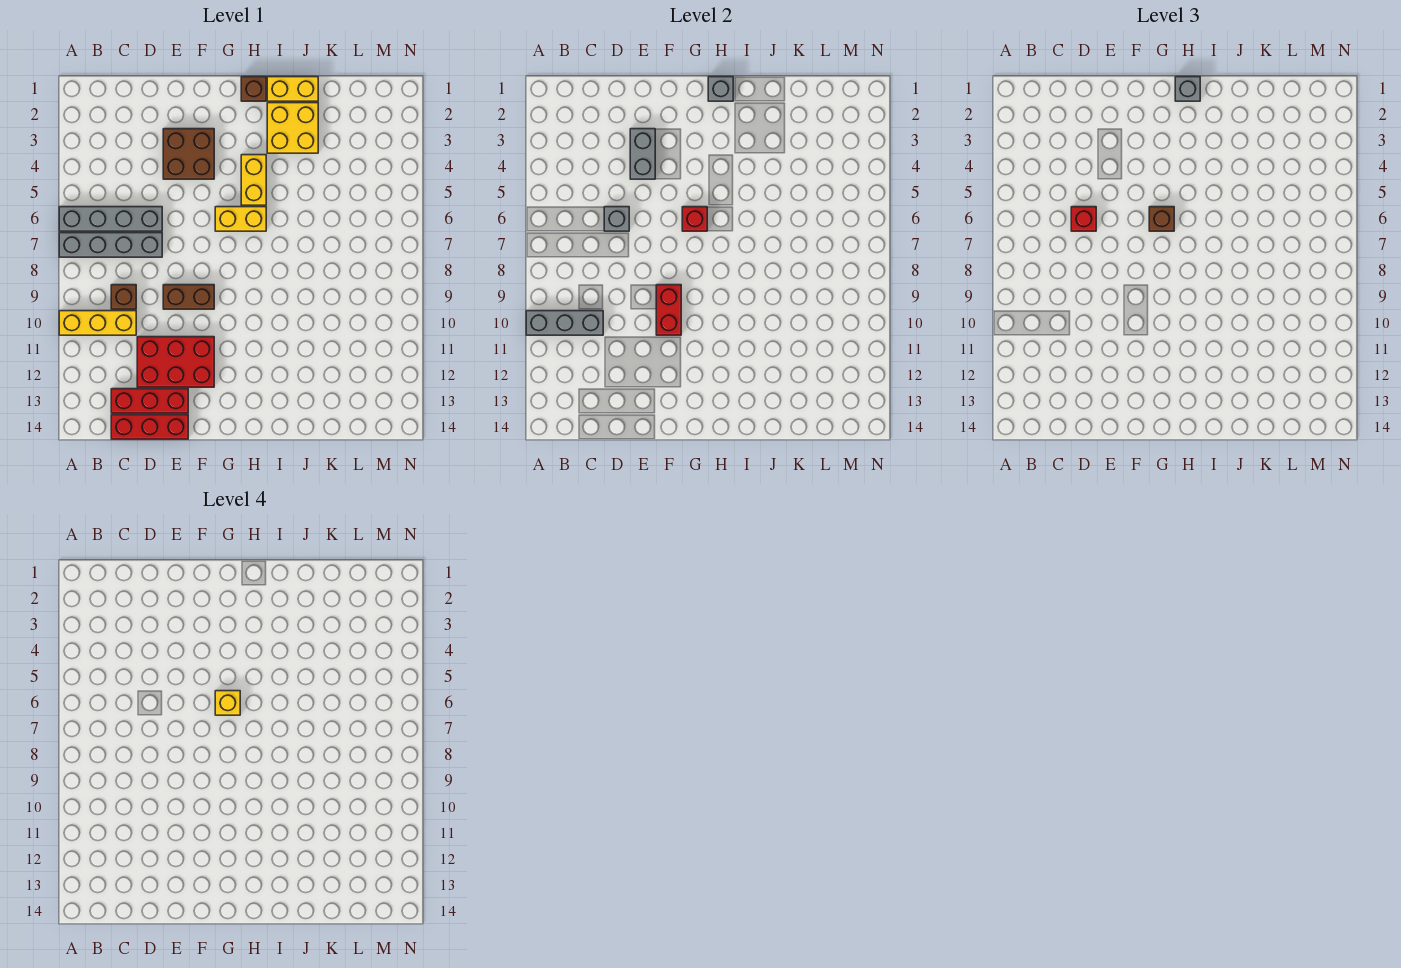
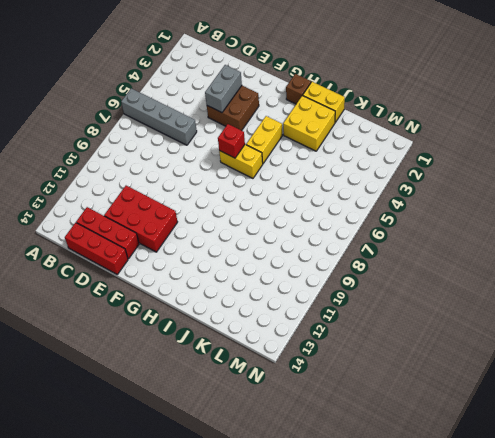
none -> grey 1x4 brick [59,233,162,257]
none -> yellow 1x3 brick [59,311,136,335]
none -> brown 1x1 brick [111,285,136,309]

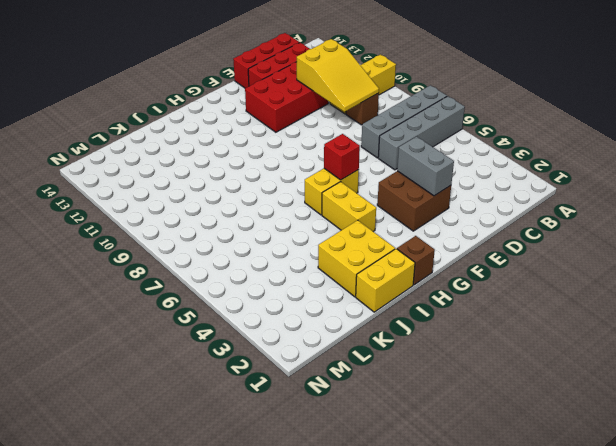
yellow 2x3 slope [297,39,379,112] -> grey 1x3 brick [526,311,603,335]
none -> brown 1x2 brick [163,285,214,309]
none -> grey 1x1 brick [604,207,629,231]
none -> red 1x2 brick [656,285,681,335]

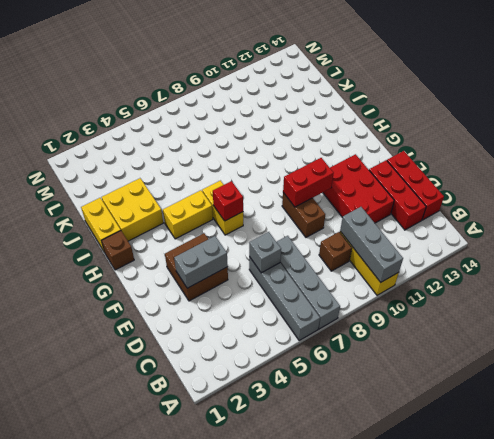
none -> grey 1x1 brick [708,77,733,101]
none -> red 1x1 brick [1071,207,1096,231]
none -> brown 1x1 brick [1149,207,1174,231]

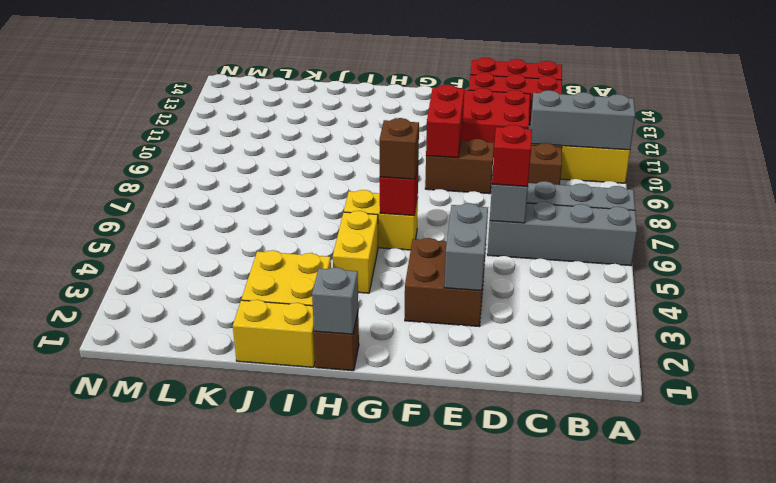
none -> grey 1x1 brick [1175,77,1200,101]
none -> yellow 1x1 brick [215,691,240,715]

